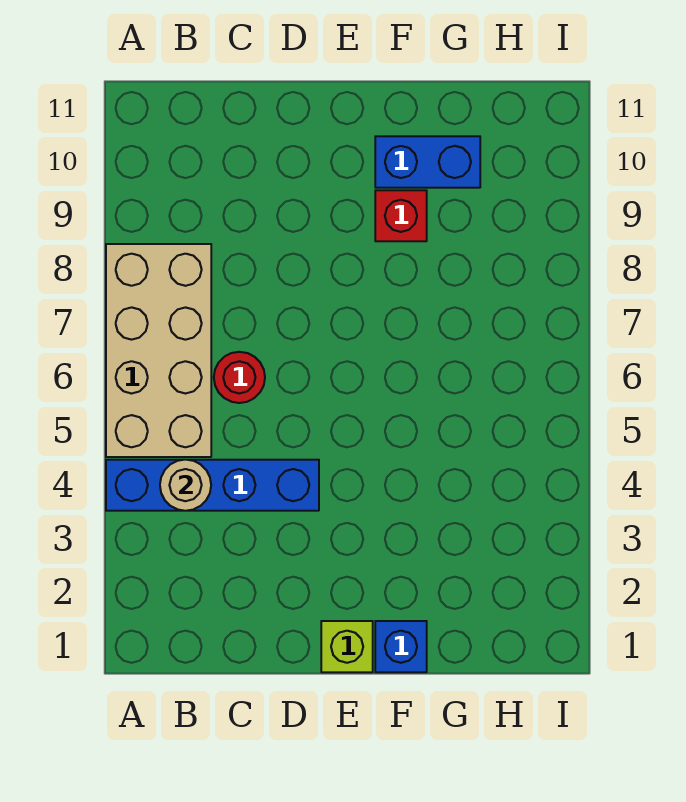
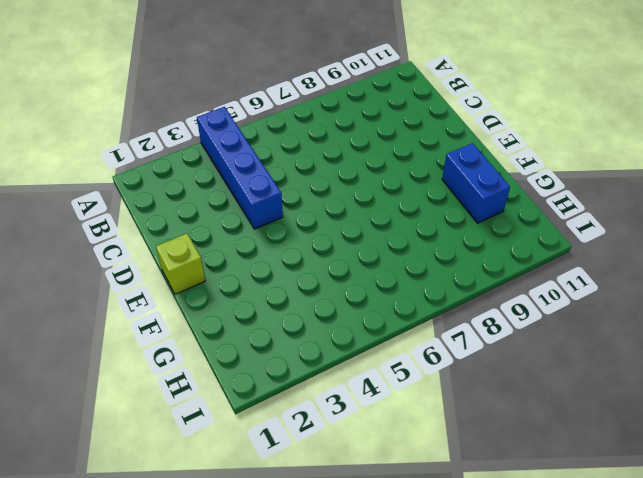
none -> tan 2x4 brick [106,244,211,457]
none -> red 1x1 round brick [214,352,265,403]

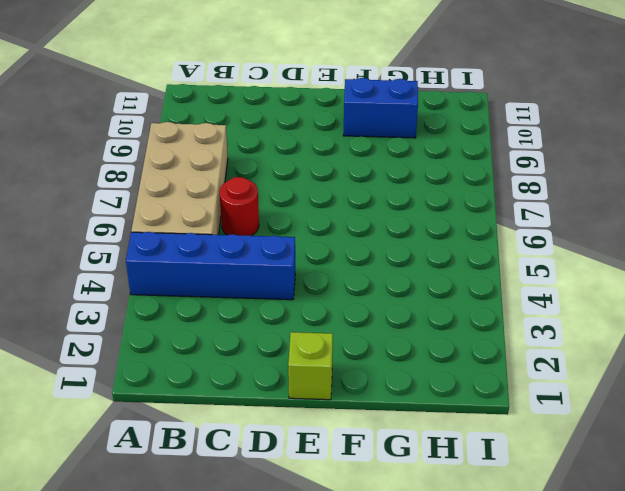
none -> blue 1x1 brick [375,621,427,672]
none -> red 1x1 brick [375,190,427,241]

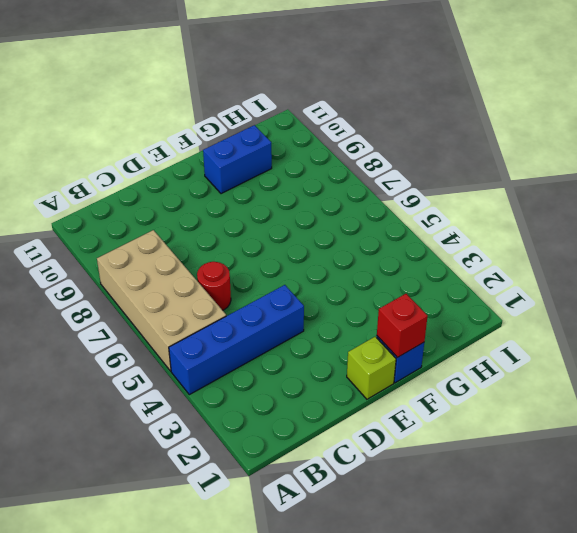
red 1x1 brick [377,294,428,358] -> red 1x1 brick moved to [375,190,427,241]
none -> tan 1x1 round brick [160,460,211,511]

